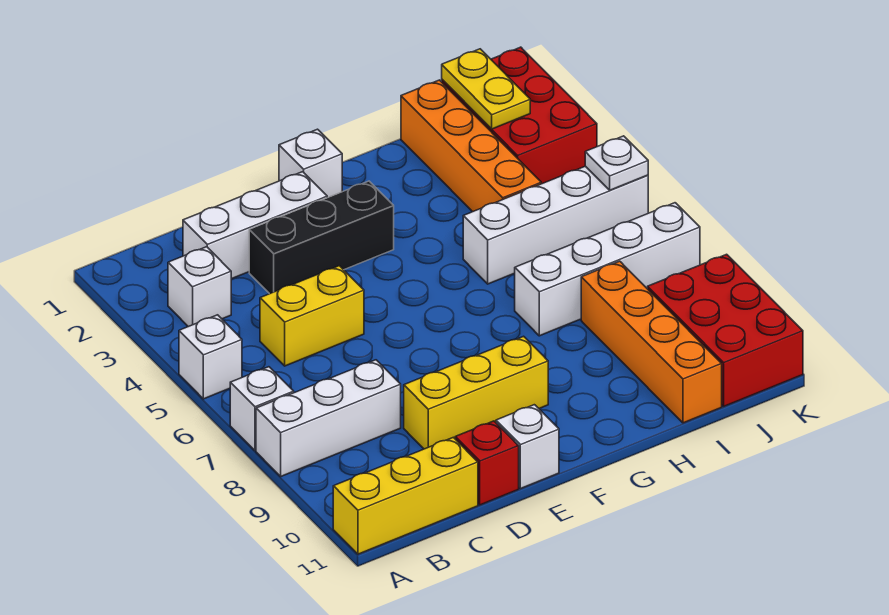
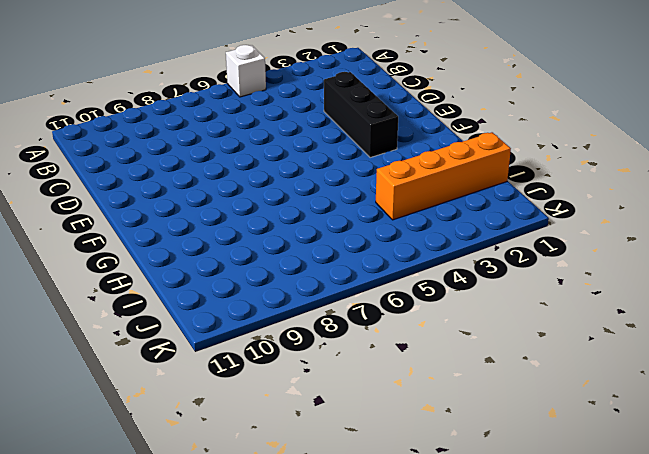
none -> white 1x1 brick [230,367,294,451]
none -> white 1x3 brick [256,360,401,476]
none -> yellow 1x3 brick [333,437,478,554]

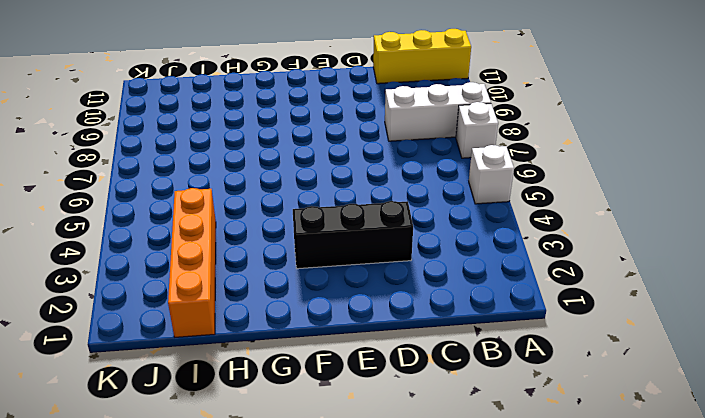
none -> white 1x1 brick [168,247,231,327]
none -> white 1x3 brick [183,172,327,279]
none -> yellow 1x2 brick [260,266,364,366]

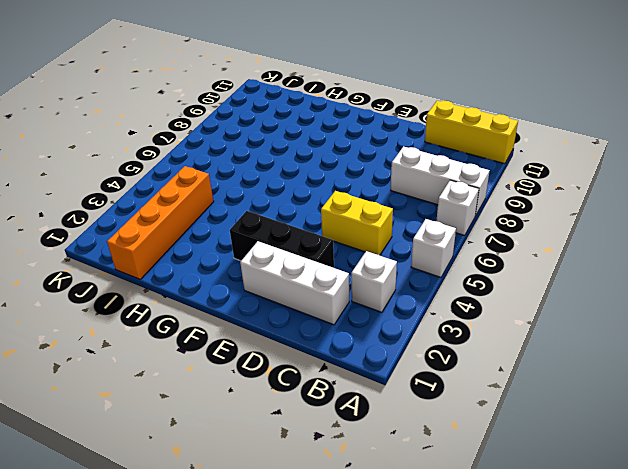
none -> yellow 1x3 brick [404,336,548,449]
none -> red 1x1 brick [455,421,519,505]
none -> white 1x1 brick [496,405,559,489]

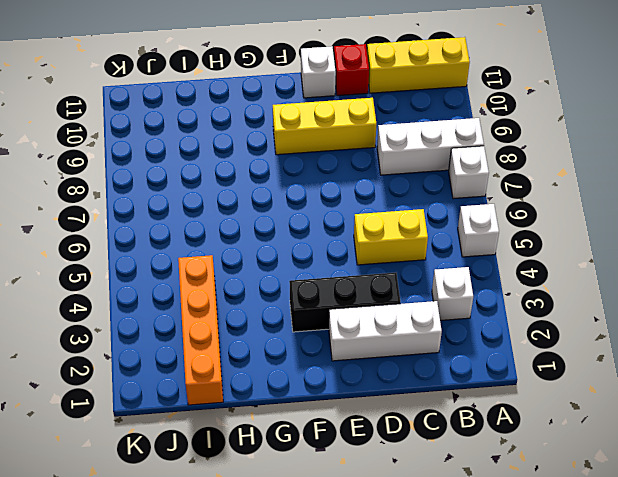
none -> white 1x1 brick [279,129,342,198]
none -> white 1x4 brick [463,166,648,284]
none -> white 1x4 brick [515,203,700,336]

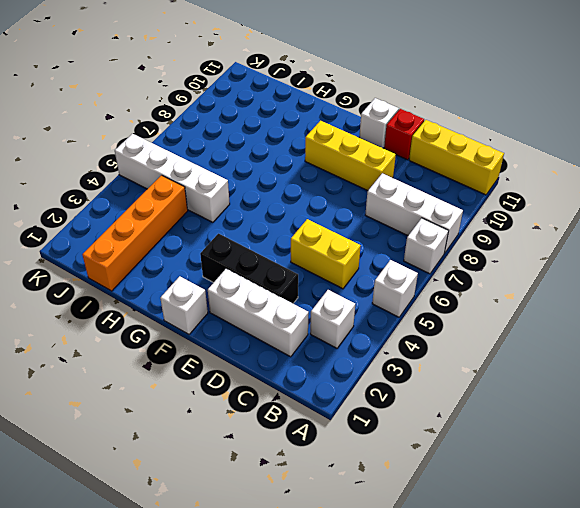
none -> white 1x4 brick [515,203,700,336]
none -> orange 1x4 brick [581,261,722,423]
none -> red 2x3 brick [442,47,597,184]

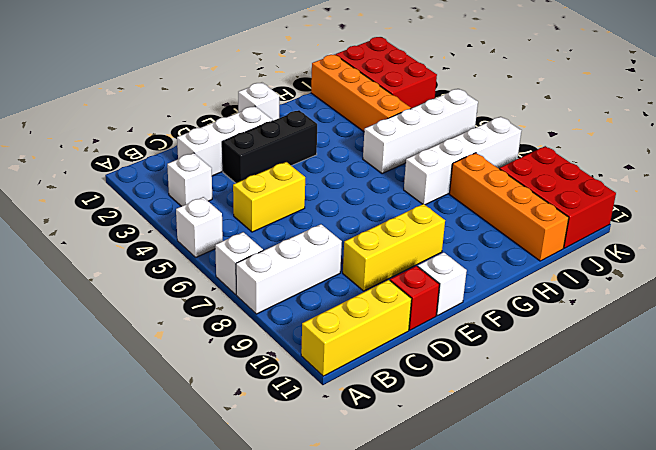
none -> yellow 1x2 plate [442,49,530,129]
none -> white 1x1 plate [585,136,648,190]

